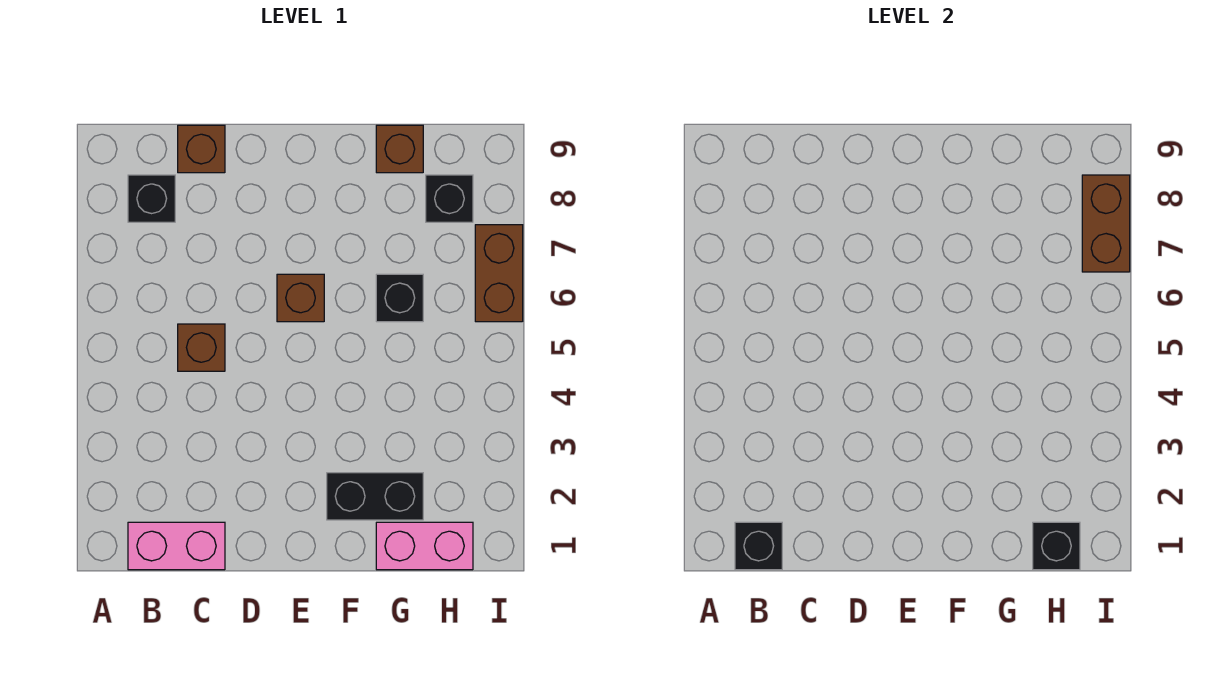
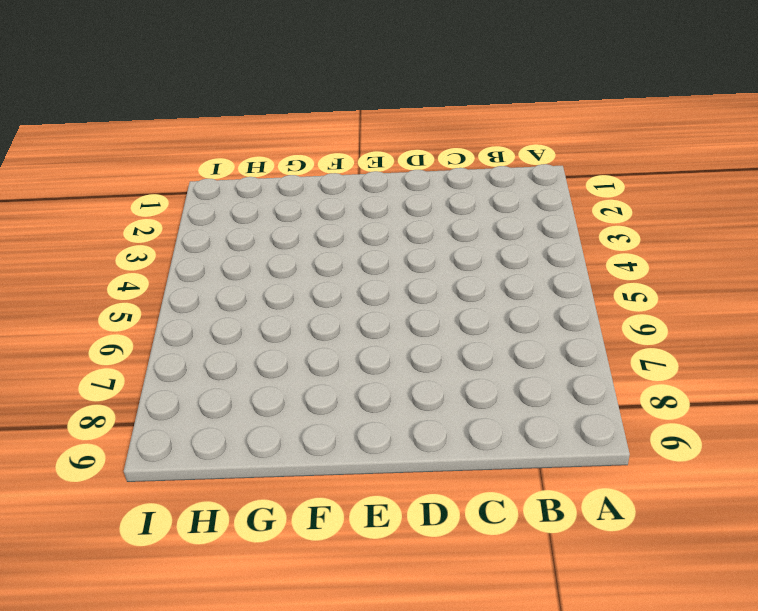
none -> pink 1x2 brick [128,522,225,570]
none -> black 1x1 brick [128,175,175,222]
none -> brown 1x1 brick [178,324,225,371]

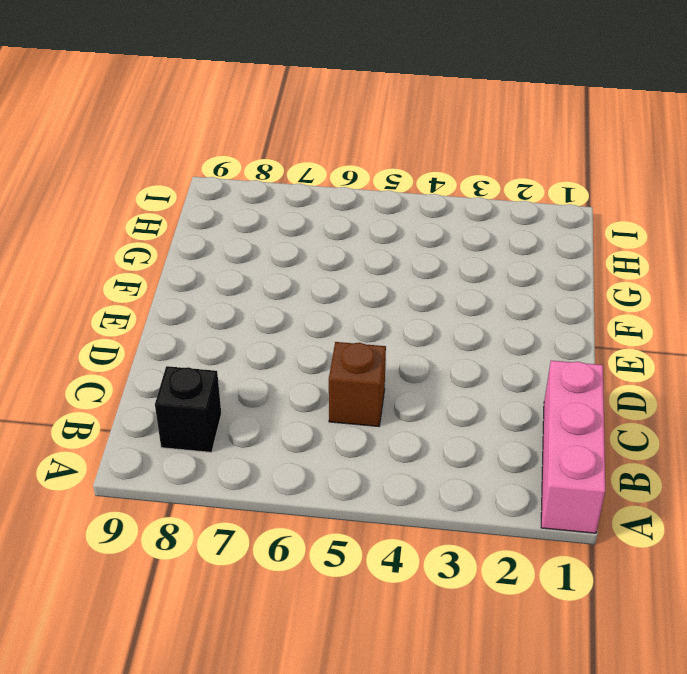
pink 1x3 brick [541,361,605,533] -> pink 1x2 brick [128,522,225,570]
none -> brown 1x1 brick [178,125,225,173]
none -> brown 1x1 brick [277,274,324,322]
none -> black 1x2 brick [327,473,423,520]

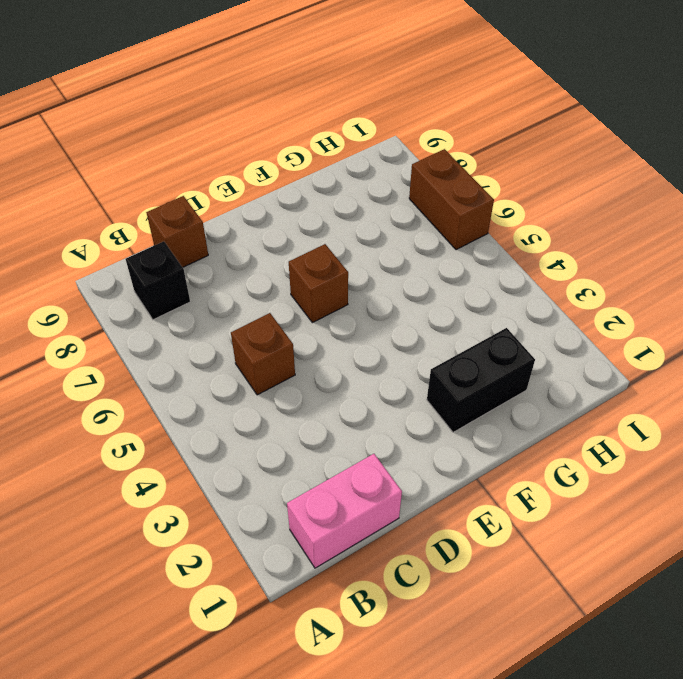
none -> pink 1x2 brick [376,522,473,570]
none -> black 1x1 brick [376,274,423,322]
none -> brown 1x1 brick [376,125,423,173]

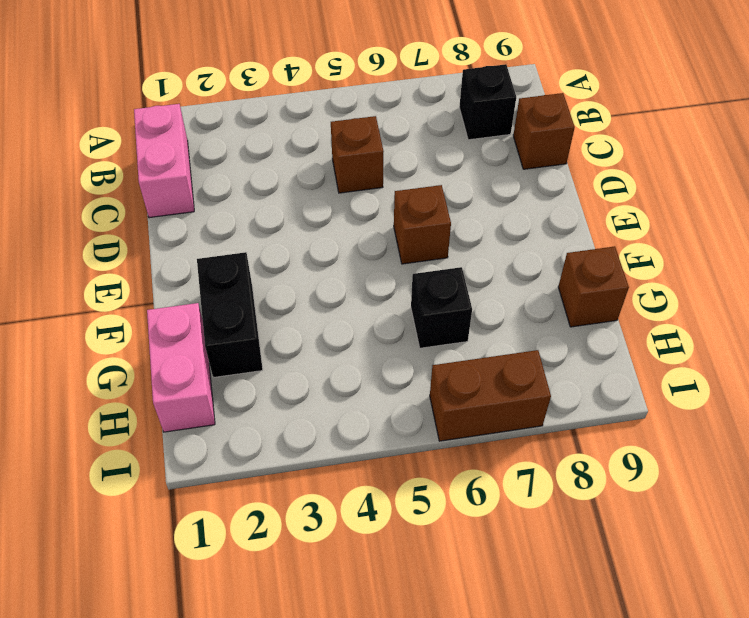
none -> black 1x1 brick [426,175,473,222]
none -> black 1x1 brick [735,522,782,570]
none -> black 1x1 brick [1033,522,1080,570]

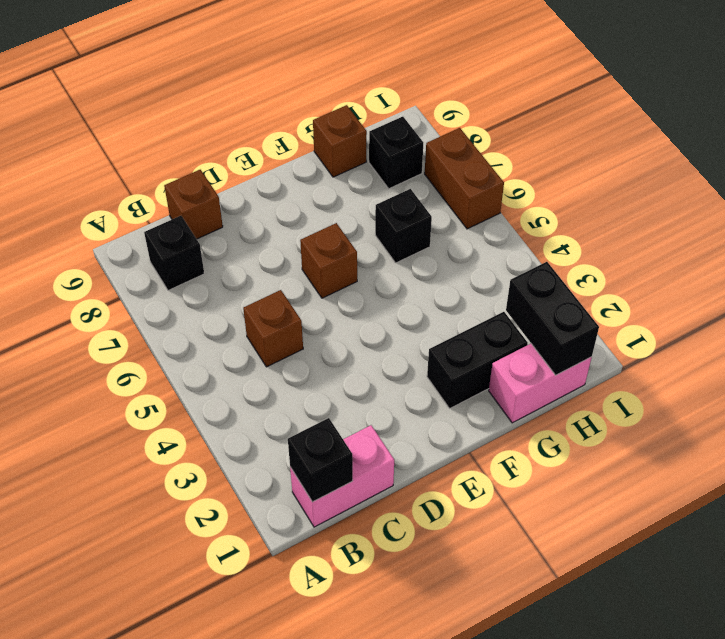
black 1x2 brick [506,262,599,375] -> black 1x1 brick [1033,522,1080,570]
none -> brown 1x2 brick [1082,175,1130,272]

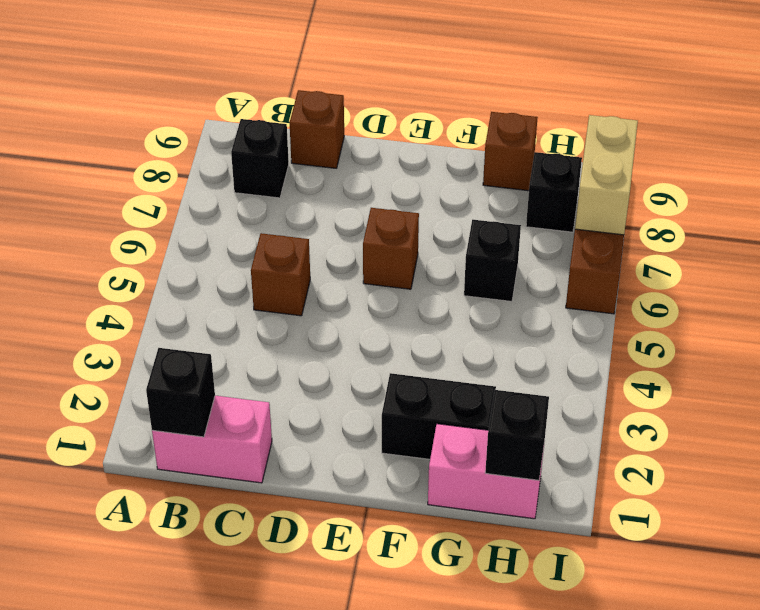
tan 1x2 brick [575,115,638,235] -> brown 1x2 brick [1082,175,1130,272]

